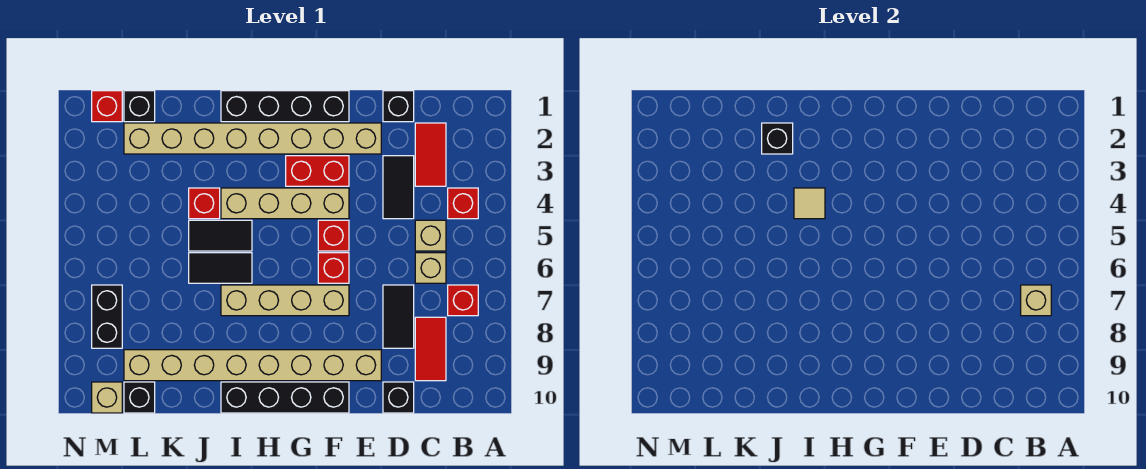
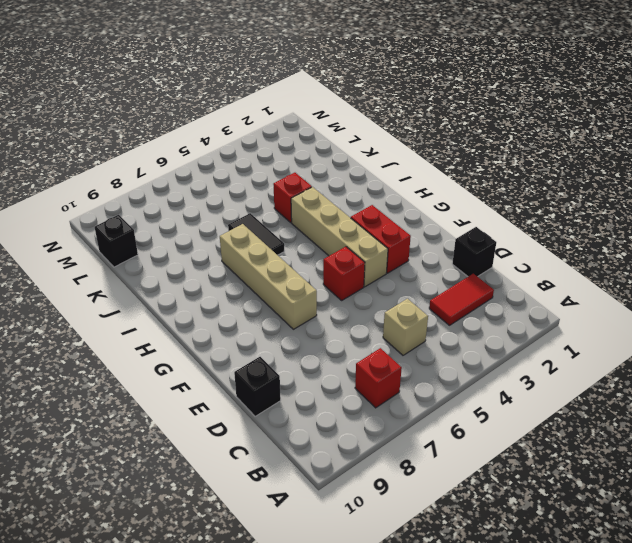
none -> red 1x1 brick [448,188,478,219]
none -> tan 1x1 brick [415,253,446,283]
none -> red 1x2 tile [415,317,446,381]
none -> black 1x2 tile [383,156,414,219]

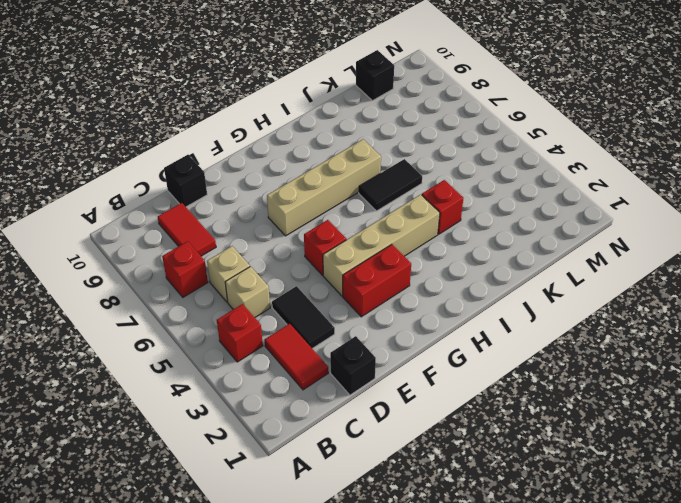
none -> black 1x2 tile [383,285,414,348]
none -> tan 1x8 brick [124,123,381,154]
none -> tan 1x8 brick [124,350,381,381]
none -> black 1x4 brick [221,91,349,122]

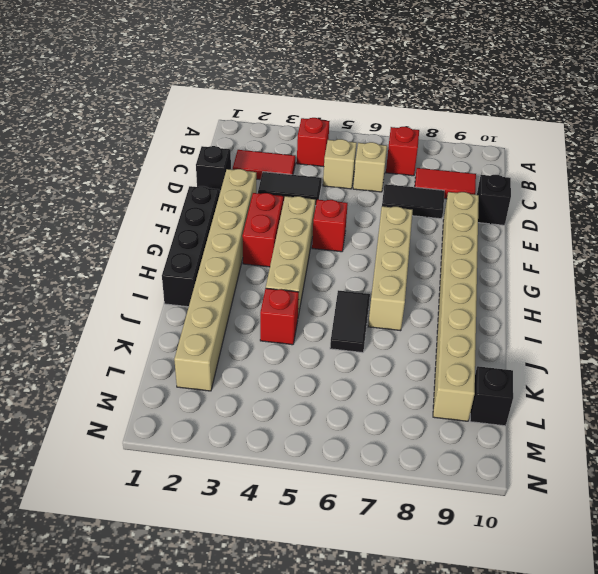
none -> red 1x1 brick [318,253,349,283]
none -> black 1x4 brick [221,382,349,413]
none -> black 1x2 tile [189,220,252,251]
none -> black 1x1 brick [124,91,155,122]

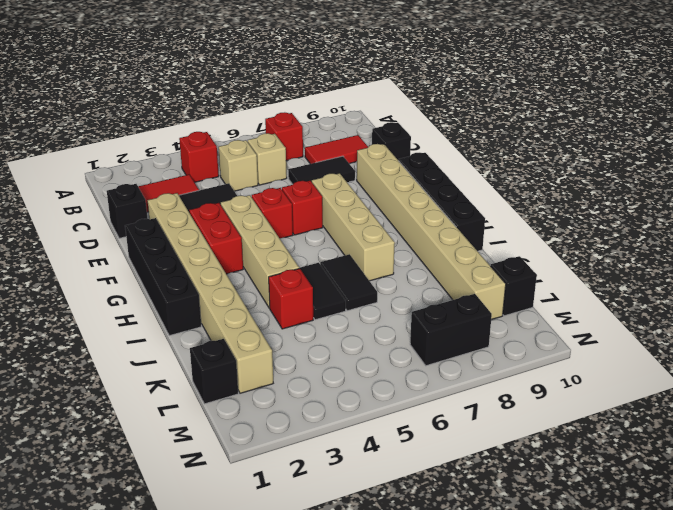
none -> red 1x1 brick [92,91,122,122]
none -> tan 1x1 brick [92,382,122,413]
none -> tan 1x1 brick [1021,285,1051,316]
none -> tan 1x1 tile [794,188,825,219]

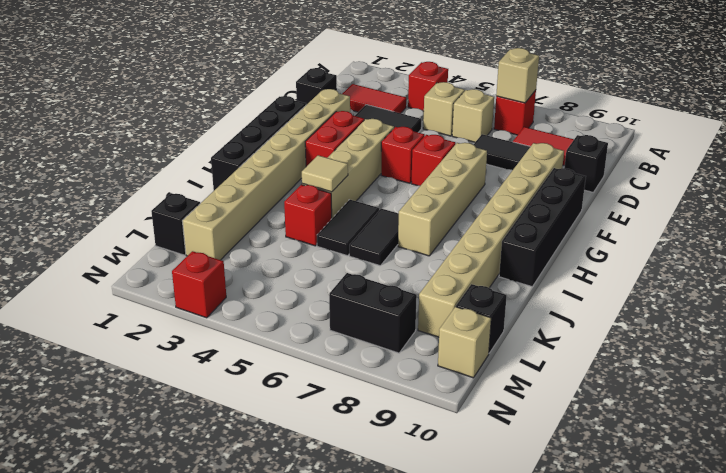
red 1x1 brick [172,251,226,318] -> red 1x1 brick moved to [92,91,122,122]
none -> black 1x1 brick [762,123,793,154]

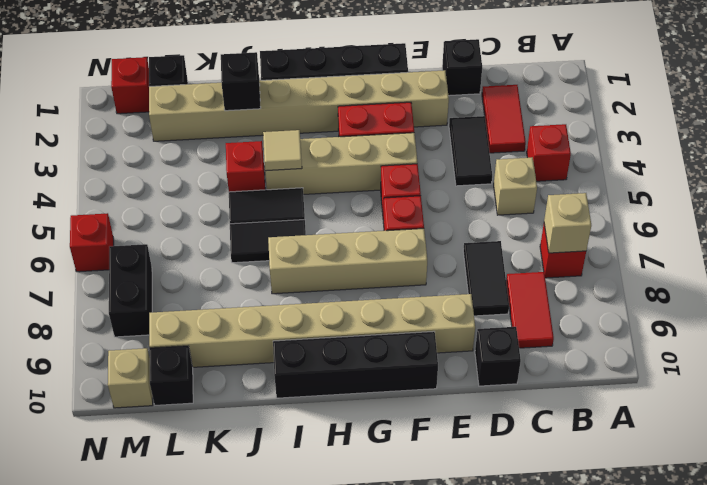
red 1x1 brick [70,213,114,272] -> none
none -> tan 1x1 brick [415,253,446,283]

